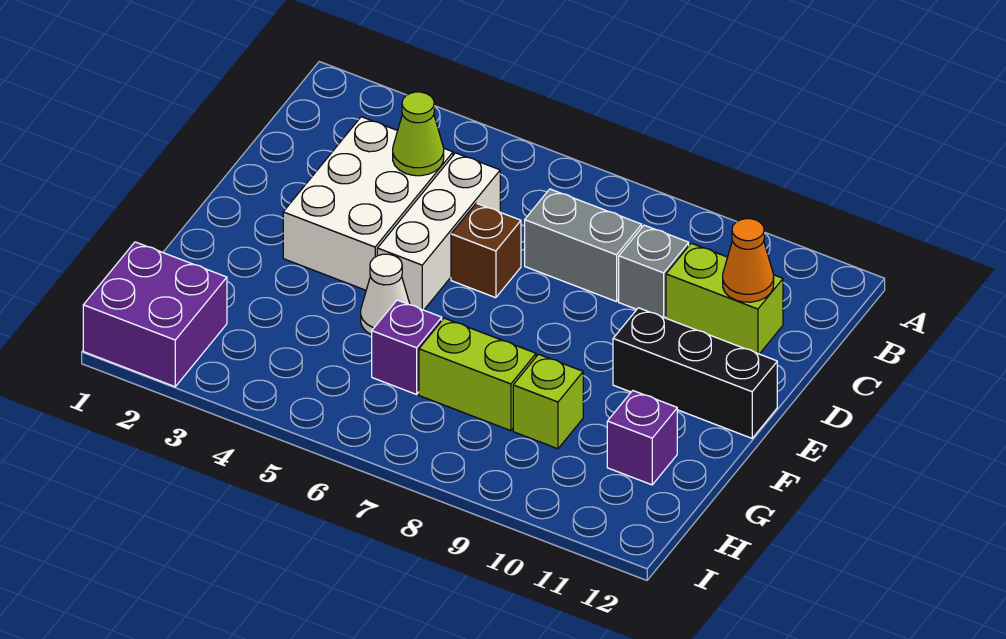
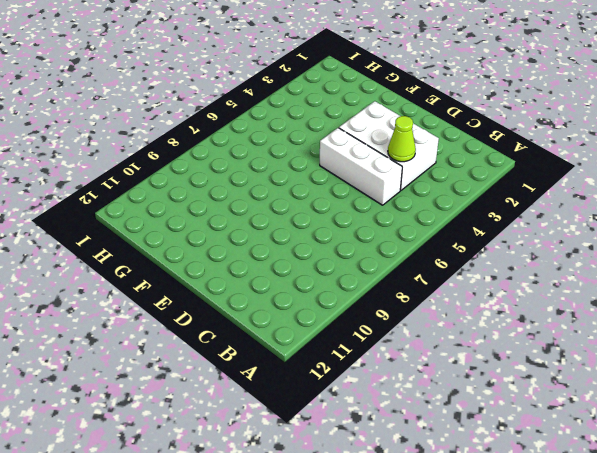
none -> grey 1x2 brick [525,189,642,302]
none -> grey 1x1 brick [619,225,689,318]
none -> lime 1x2 brick [666,243,783,354]

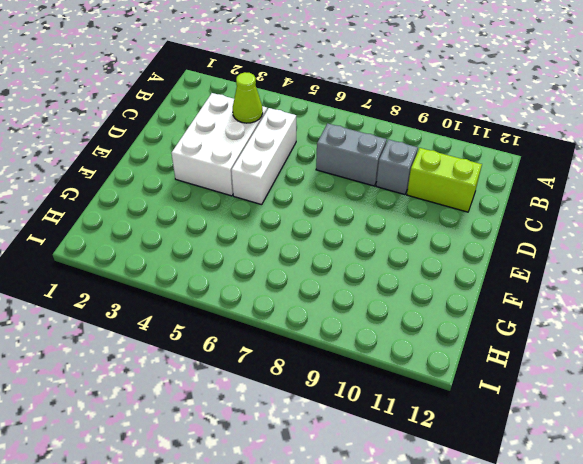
none -> brown 1x1 brick [451,203,521,298]
none -> black 1x3 brick [613,308,777,438]
none -> white 1x1 cone [361,254,410,335]

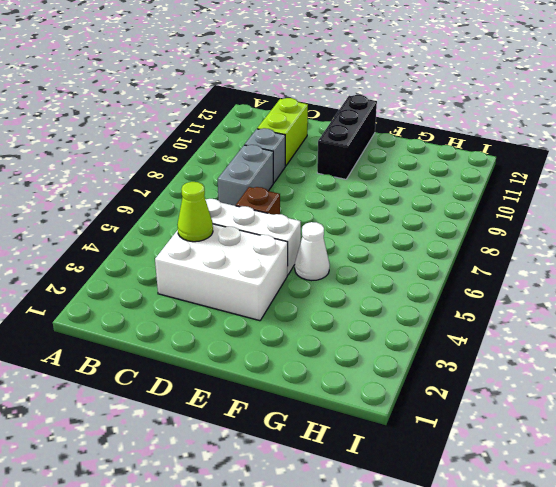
none -> purple 1x1 brick [372,300,442,394]
none -> lime 1x2 brick [419,318,536,431]
none -> lime 1x1 brick [513,354,583,449]

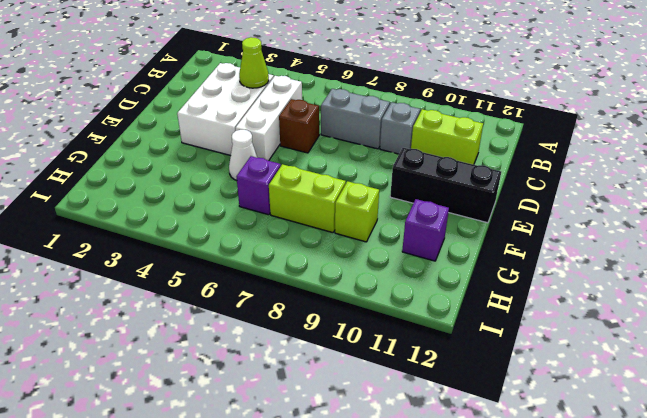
none -> purple 2x2 brick [83,242,227,387]
none -> orange 1x1 cone [723,219,774,302]

